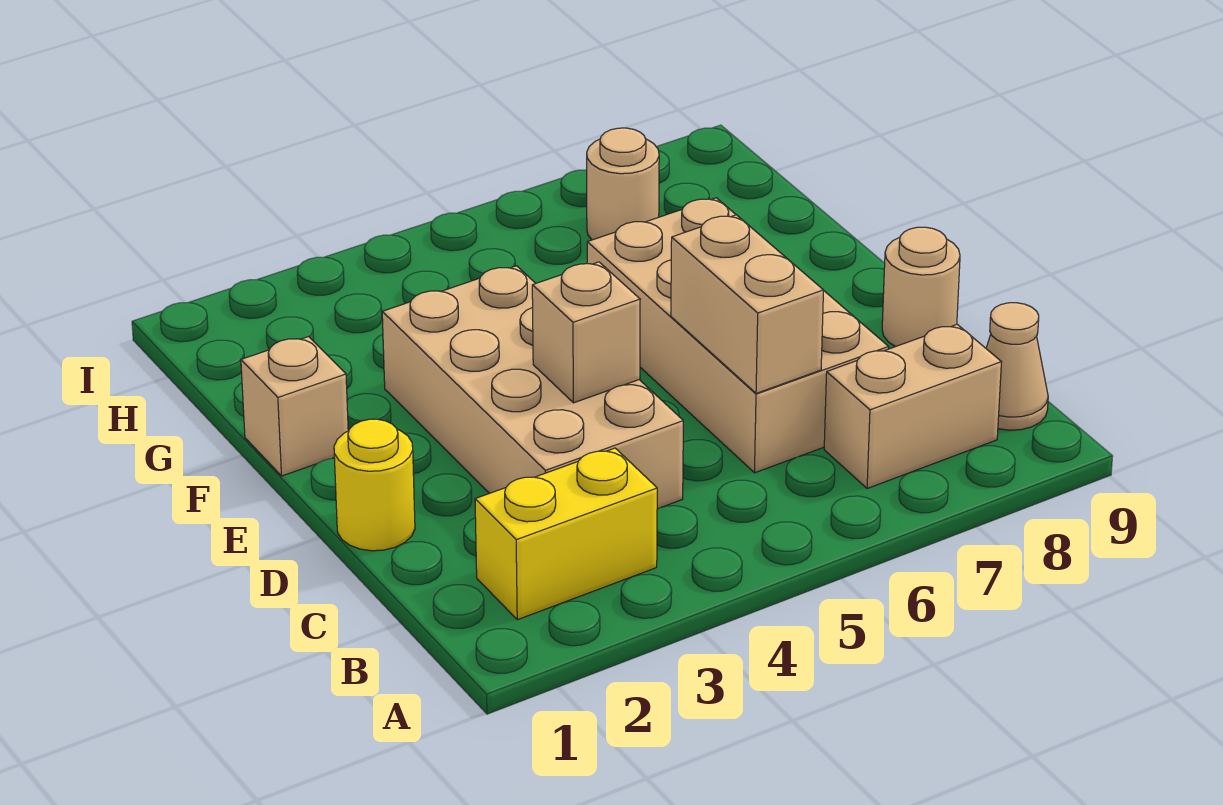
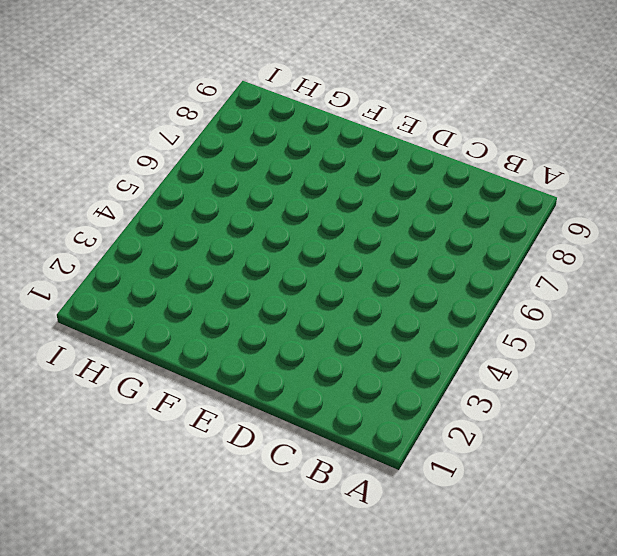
none -> yellow 1x2 brick [475,448,657,620]
none -> tan 1x2 brick [824,324,1001,489]

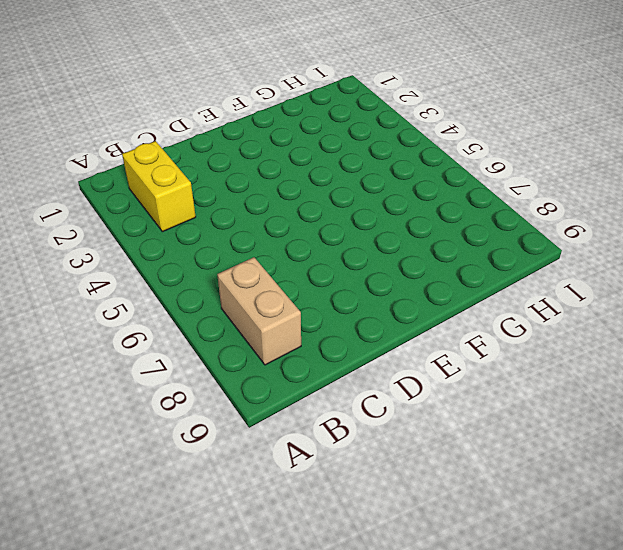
none -> tan 1x1 cone [986,303,1048,430]
none -> tan 2x4 brick [382,266,683,509]

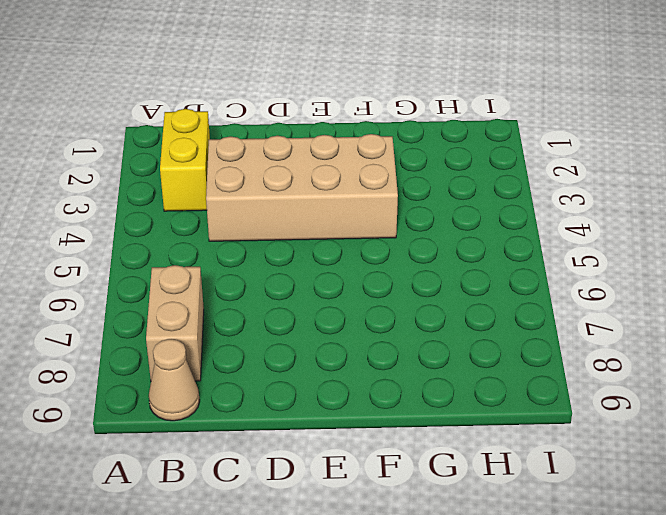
none -> tan 2x4 brick [587,198,889,473]
none -> yellow 1x1 round brick [334,419,415,551]

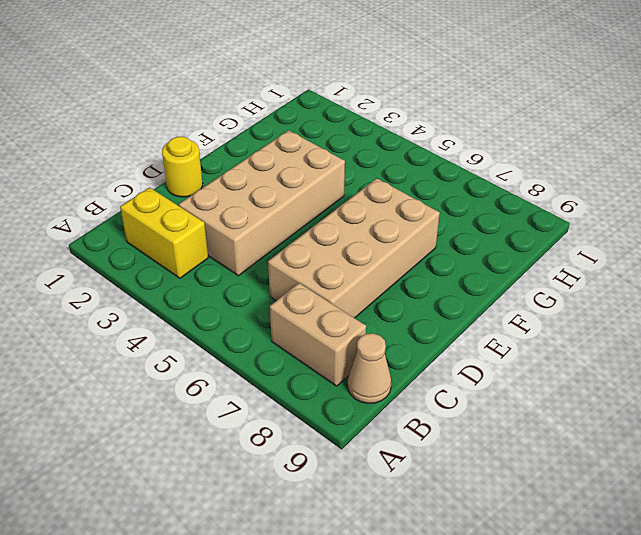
none -> tan 1x1 round brick [882,227,960,347]
none -> tan 1x1 brick [241,337,348,476]

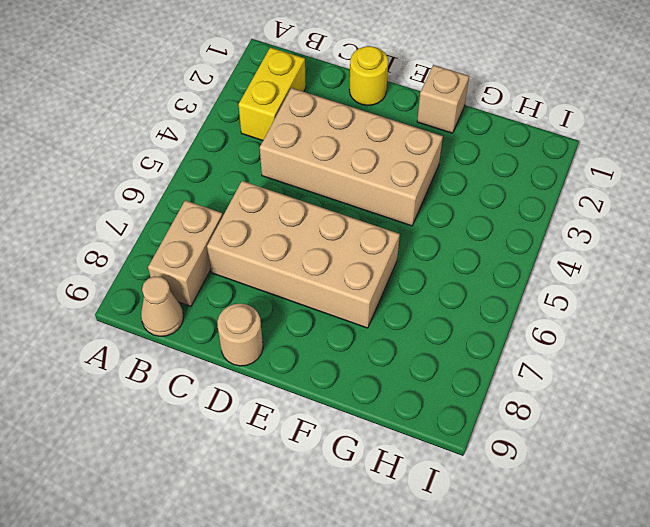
none -> tan 1x1 round brick [587,128,659,240]
none -> tan 1x2 brick [671,215,824,393]

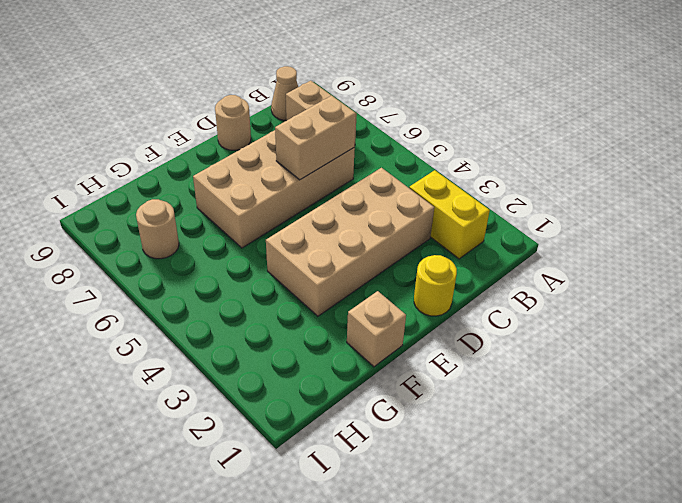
none -> tan 1x1 brick [532,262,640,403]

